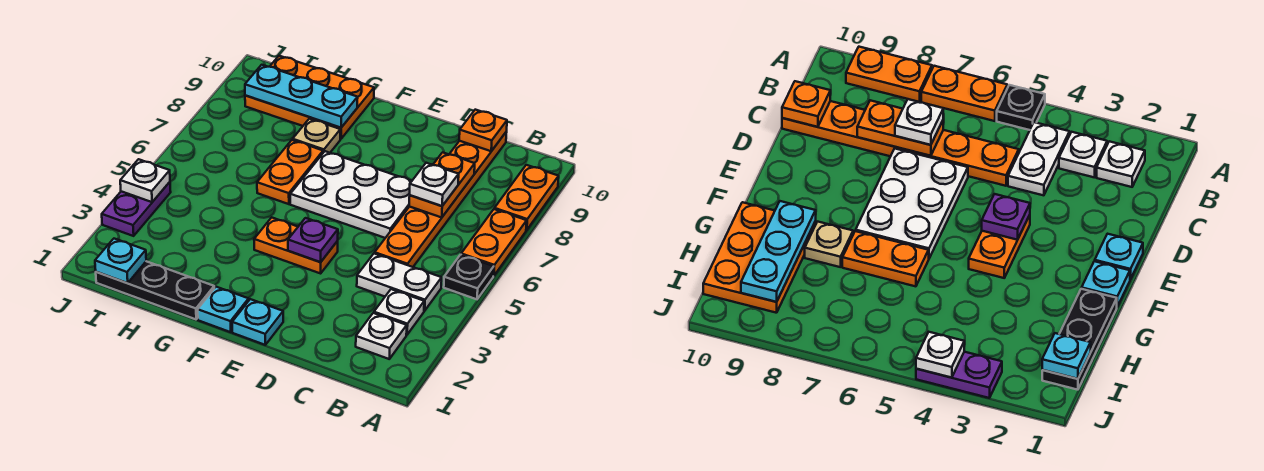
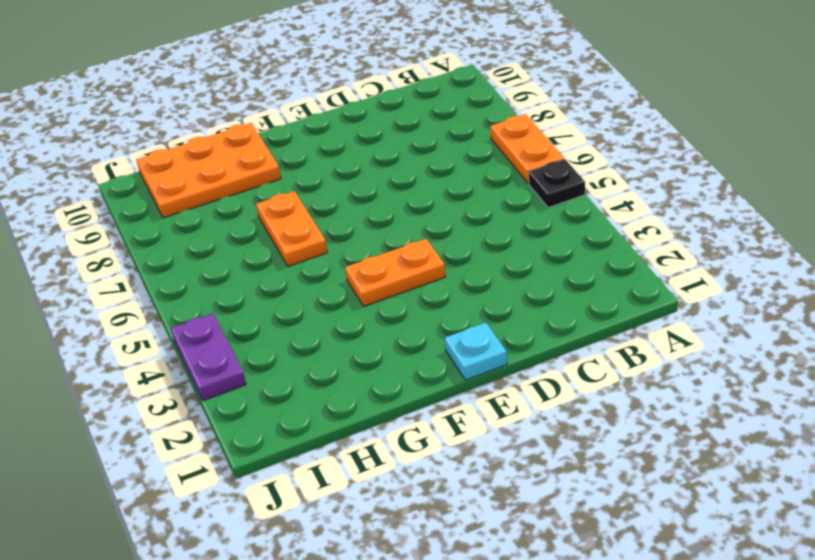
none -> orange 1x2 plate [495,165,559,230]
none -> white 1x1 plate [356,313,407,359]
none -> white 1x1 plate [374,289,424,335]

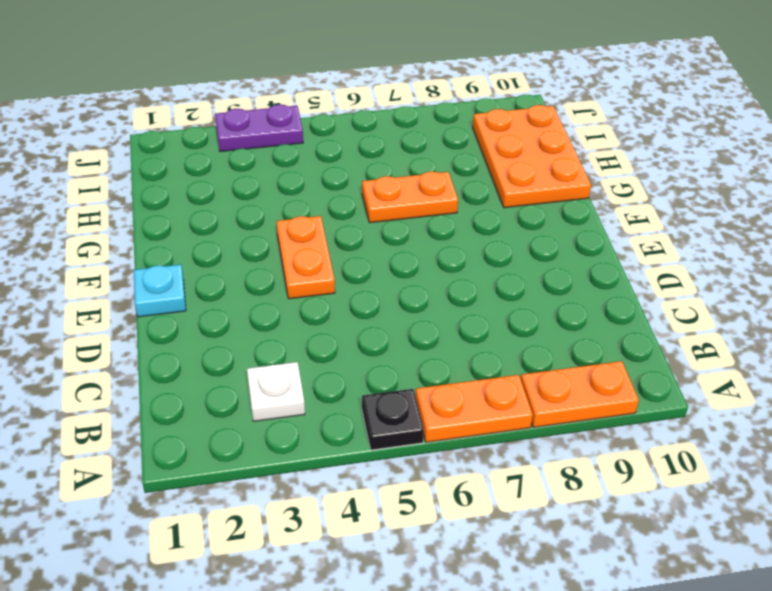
none -> white 1x1 plate [356,313,407,359]
none -> white 1x2 plate [357,253,442,311]
none -> orange 1x6 plate [375,132,507,267]

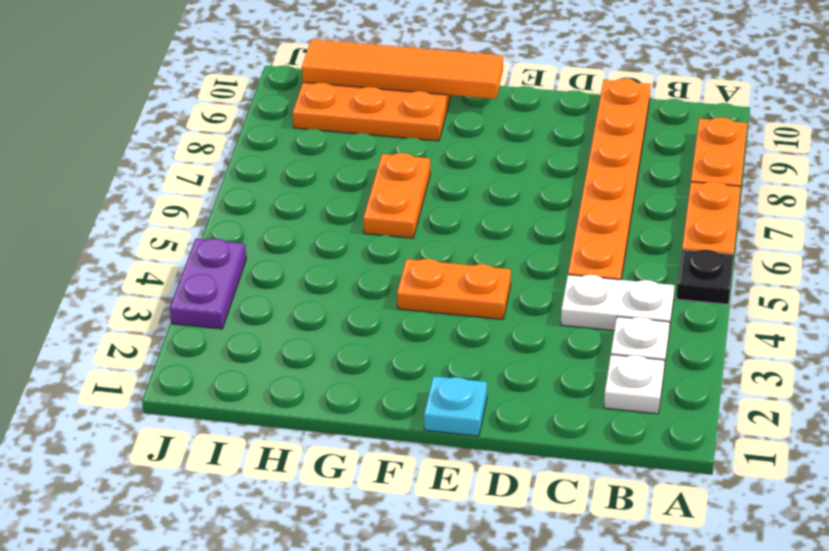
orange 1x4 tile [302,39,503,99] -> none
none -> white 2x3 plate [290,151,412,238]
none -> cyan 1x1 plate [198,287,249,332]
none -> black 1x3 plate [96,261,214,319]

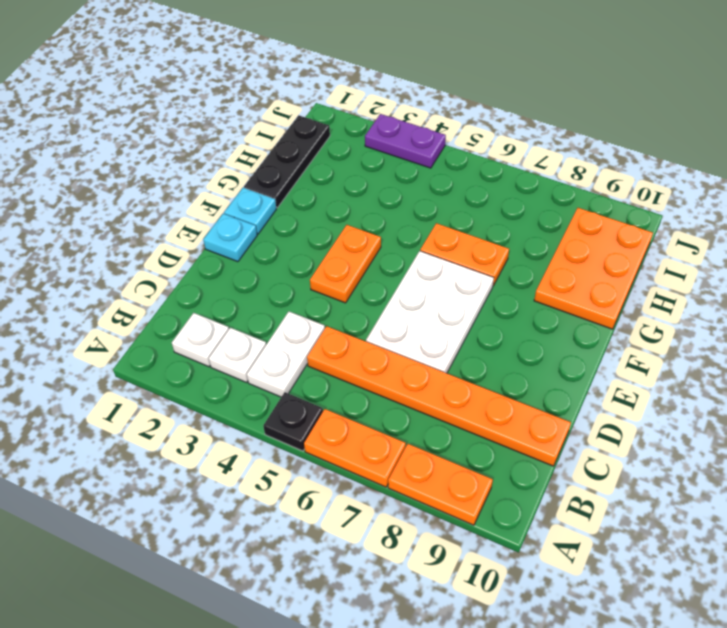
none -> tan 1x1 plate [293,119,340,153]
none -> orange 1x2 plate [409,152,475,218]
none -> orange 1x1 plate [459,110,507,151]

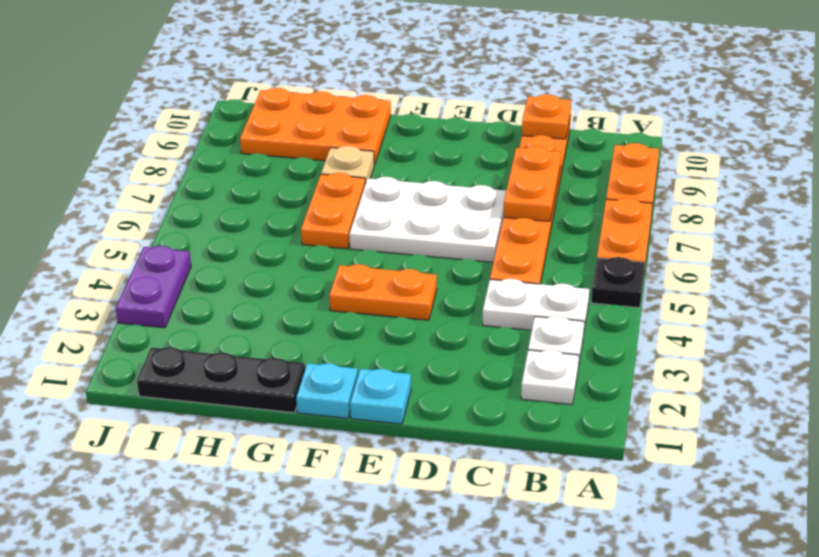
none -> purple 1x1 plate [288,218,338,262]
none -> cyan 1x3 plate [245,65,358,128]
none -> cyan 1x1 plate [95,239,146,283]

